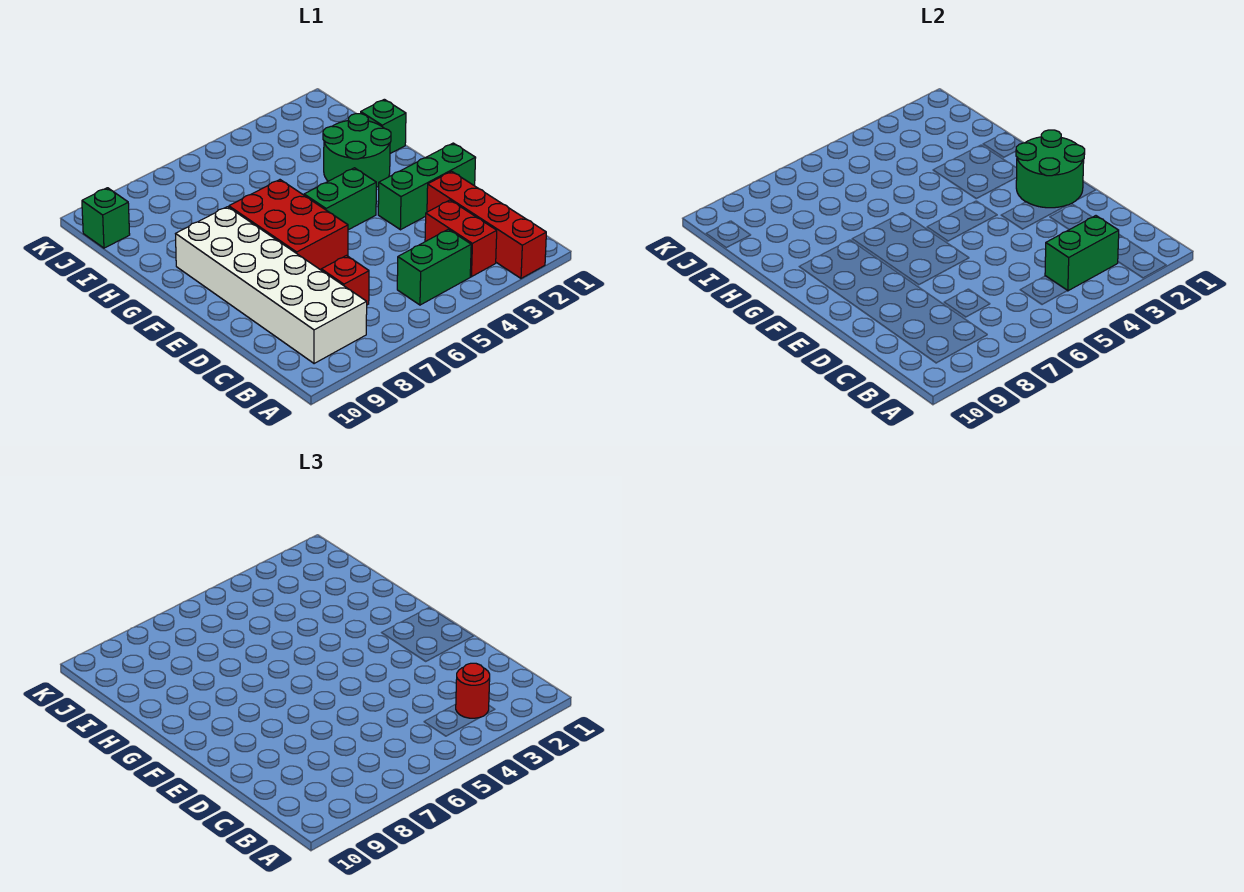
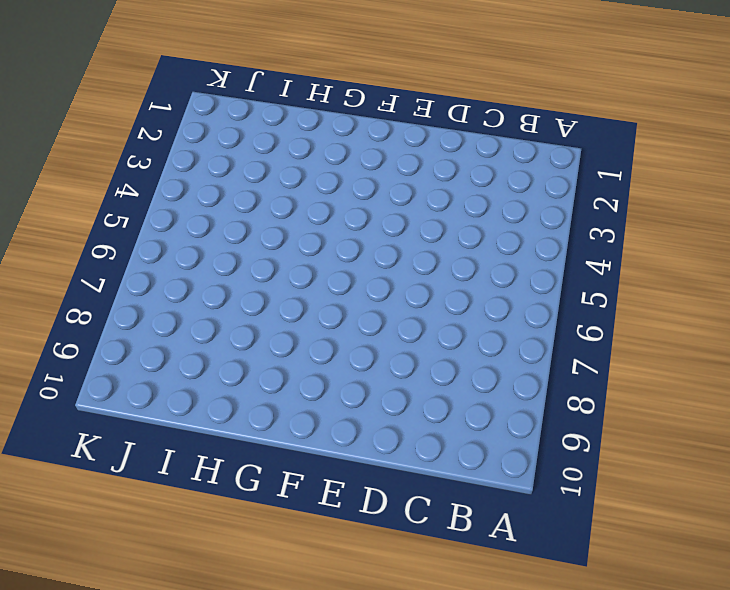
none -> red 1x4 brick [427,171,546,278]
none -> red 1x2 brick [425,200,497,277]
none -> green 1x2 brick [397,229,471,305]

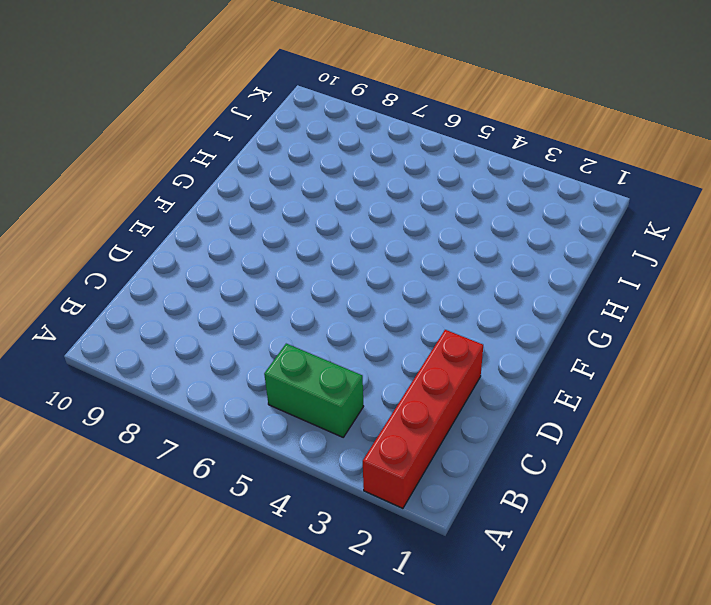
none -> red 1x2 brick [425,200,497,277]
none -> white 2x6 brick [176,207,367,364]
none -> red 1x1 brick [321,256,369,305]

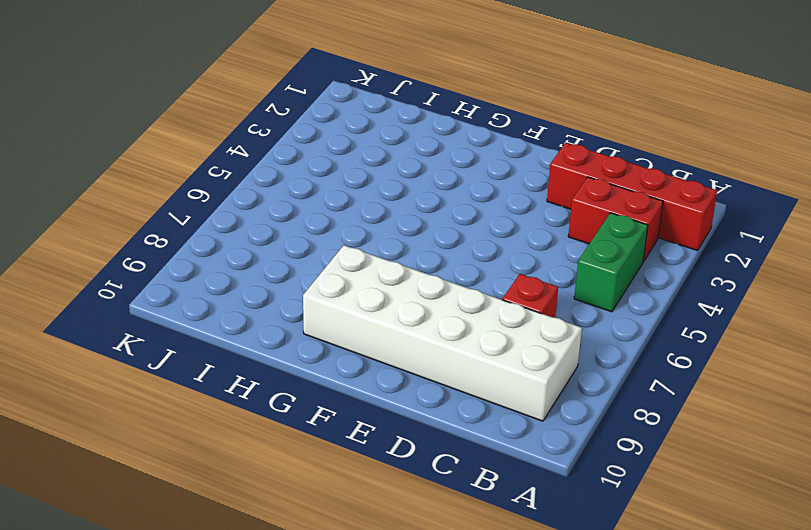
none -> green 1x3 brick [378,143,476,230]
none -> red 2x3 brick [229,180,348,270]
none -> green 1x2 brick [304,168,376,230]

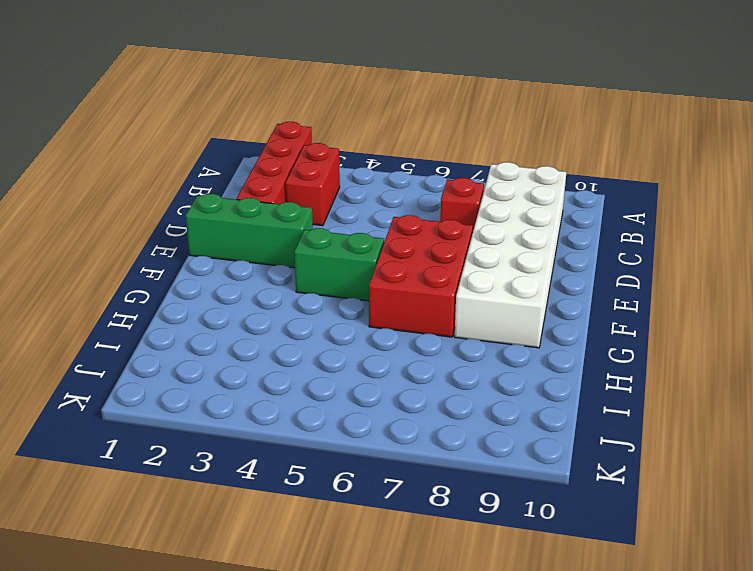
none -> green 1x2 brick [397,229,471,305]
none -> green 2x2 round brick [323,114,391,187]
none -> green 1x1 brick [361,99,406,154]

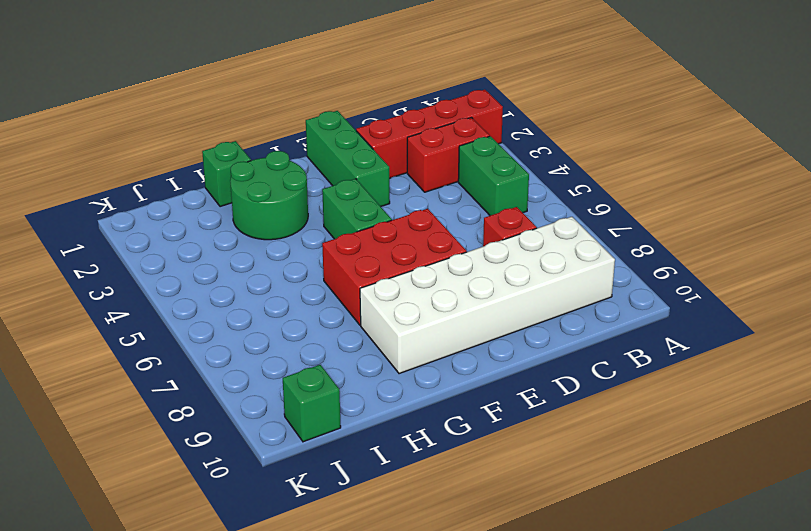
none -> green 1x2 brick [1045,216,1119,291]
none -> green 2x2 round brick [1016,130,1085,208]
none -> red 1x1 round brick [456,663,490,718]

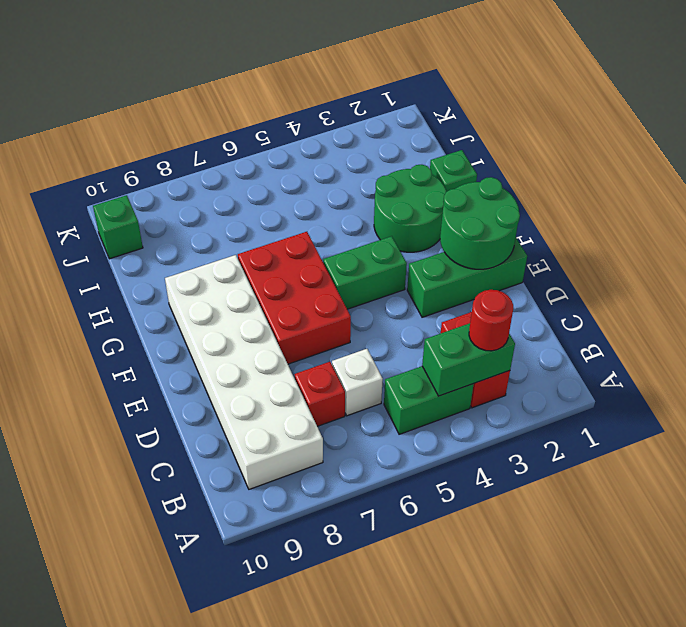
white 1x1 brick [332,349,383,416] -> none
none -> red 1x4 brick [427,171,546,278]

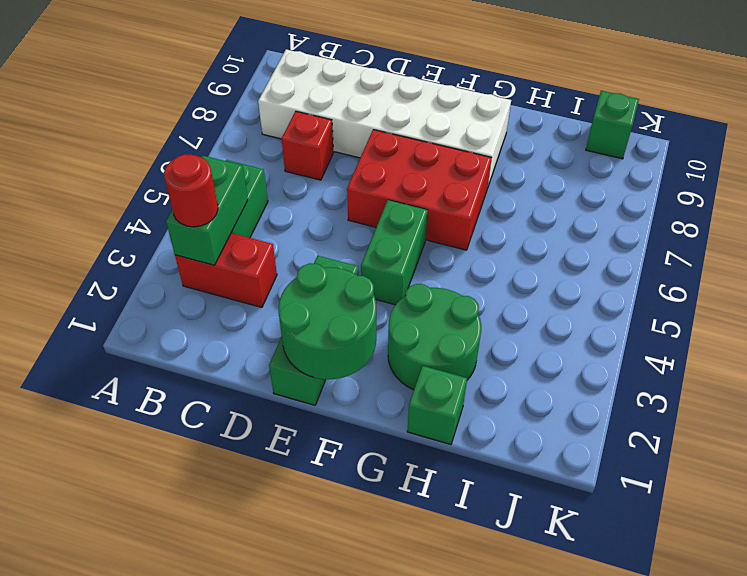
none -> red 1x4 brick [427,171,546,278]

